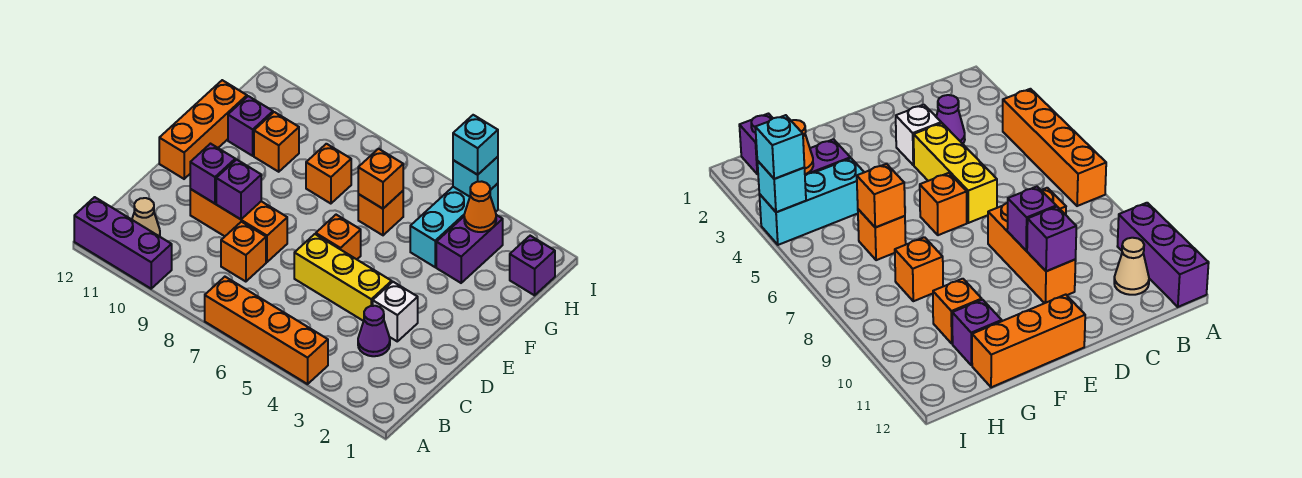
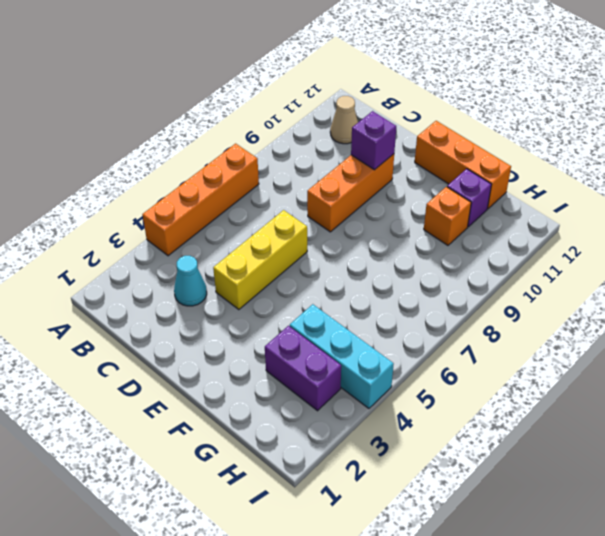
cyan 1x1 cone [174,256,207,306] -> purple 1x1 cone [358,306,390,356]
none -> purple 1x3 brick [74,197,172,289]
none -> orange 1x1 brick [221,222,266,282]
none -> white 1x1 brick [373,282,418,341]

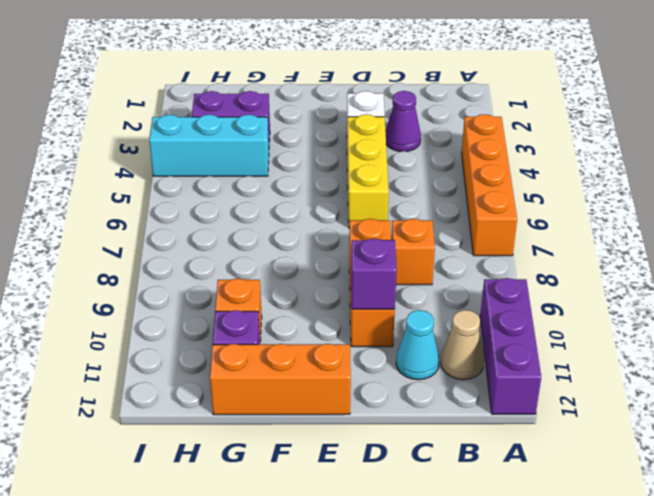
cyan 1x1 cone [396,310,439,380] -> none
none -> orange 1x1 brick [316,215,361,259]
none -> orange 1x1 brick [358,191,403,235]
none -> orange 1x1 brick [306,144,351,204]

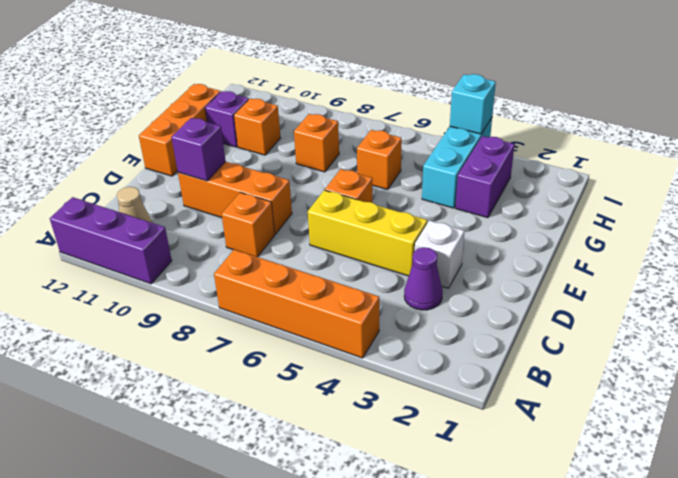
none -> purple 1x1 brick [510,236,555,295]
none -> purple 1x1 brick [216,159,261,219]
none -> orange 1x1 brick [358,149,403,209]

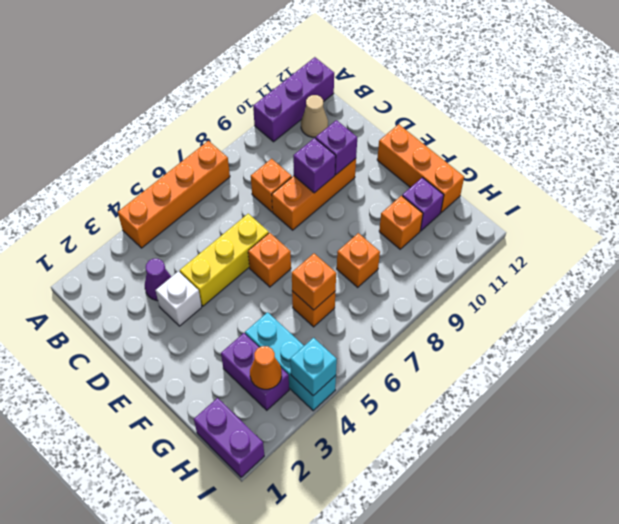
purple 1x2 brick [194,398,264,477] -> purple 1x1 brick [510,236,555,295]
none -> cyan 1x1 brick [453,115,498,175]

